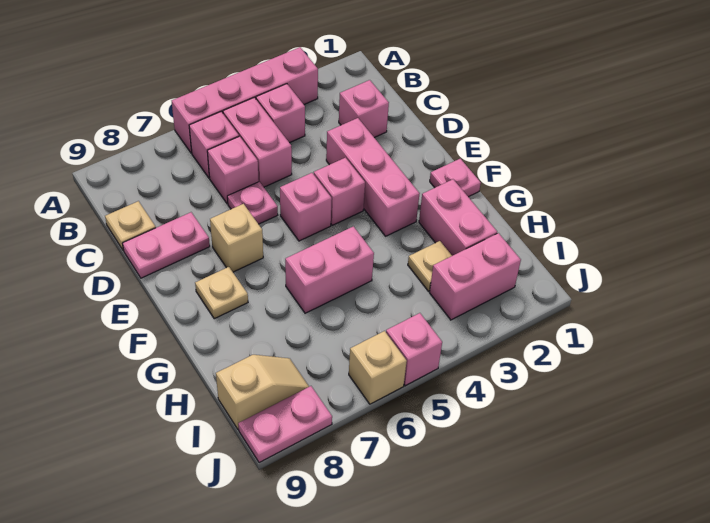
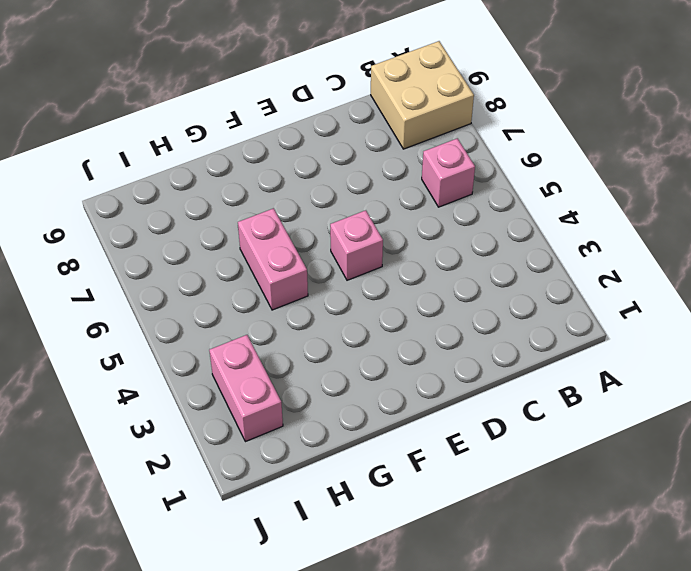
tan 2x2 brick [371,41,474,149] -> none
none -> pink 1x4 brick [172,47,318,153]
none -> pink 1x1 brick [256,84,305,143]
none -> pink 1x2 brick [223,98,292,187]

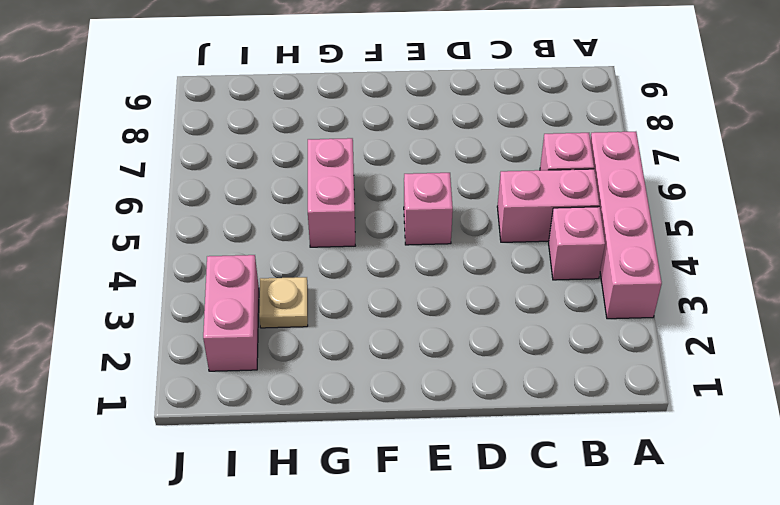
none -> pink 1x1 brick [339,80,389,138]
none -> pink 1x1 brick [207,136,259,204]
none -> tan 1x1 plate [105,201,156,251]

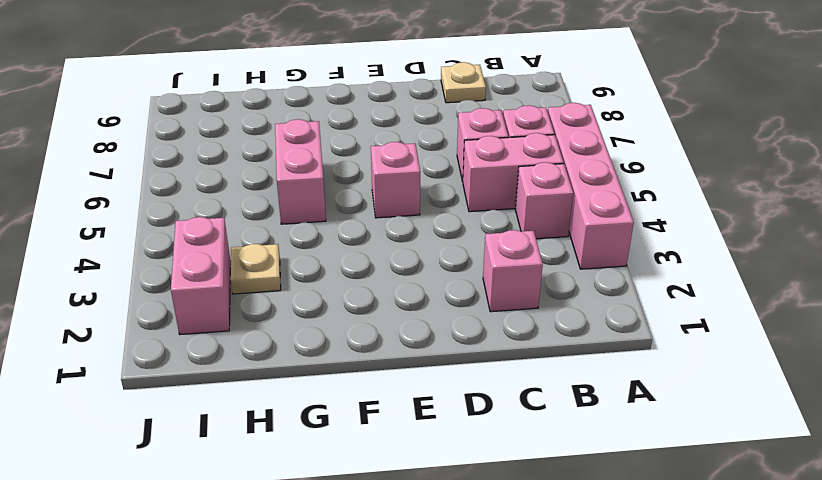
none -> pink 1x3 brick [326,118,420,236]
none -> pink 1x1 plate [227,182,278,224]
none -> pink 1x2 plate [123,212,210,278]

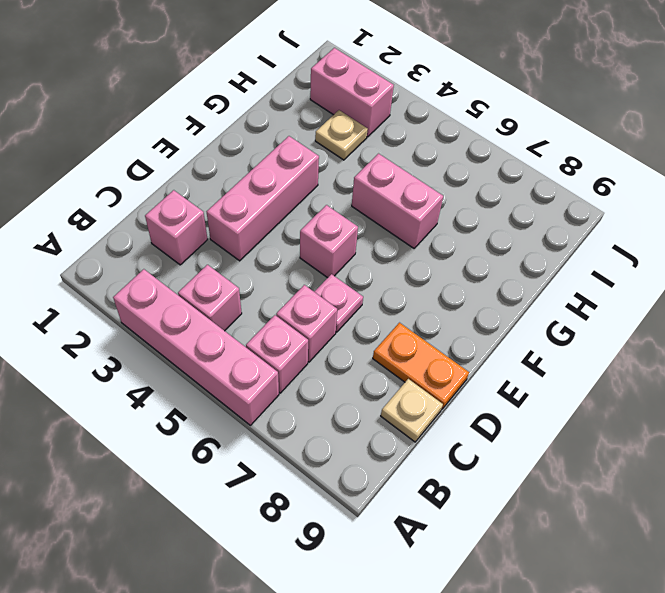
orange 1x2 plate [373,323,469,409] -> pink 1x2 plate [123,212,210,278]
none -> pink 1x2 brick [223,98,292,187]
none -> pink 1x1 brick [314,158,365,225]
none -> tan 1x1 brick [210,204,263,272]

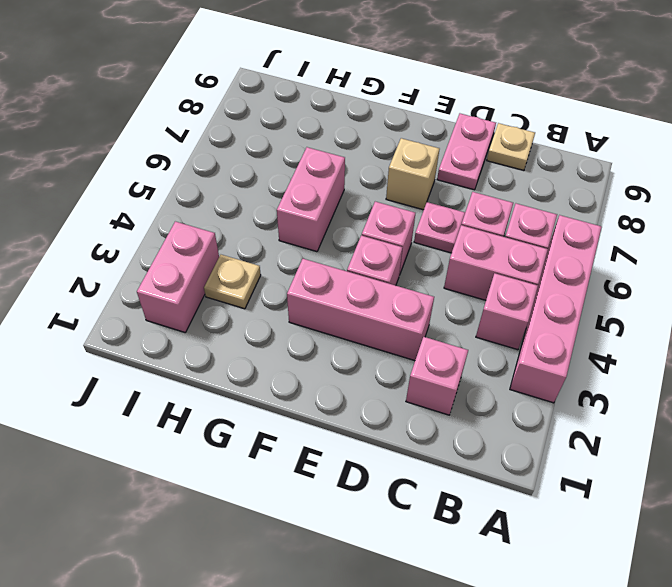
none -> pink 1x1 plate [430,159,481,197]
none -> tan 1x1 plate [195,267,248,319]
none -> pink 1x2 brick [419,179,497,256]

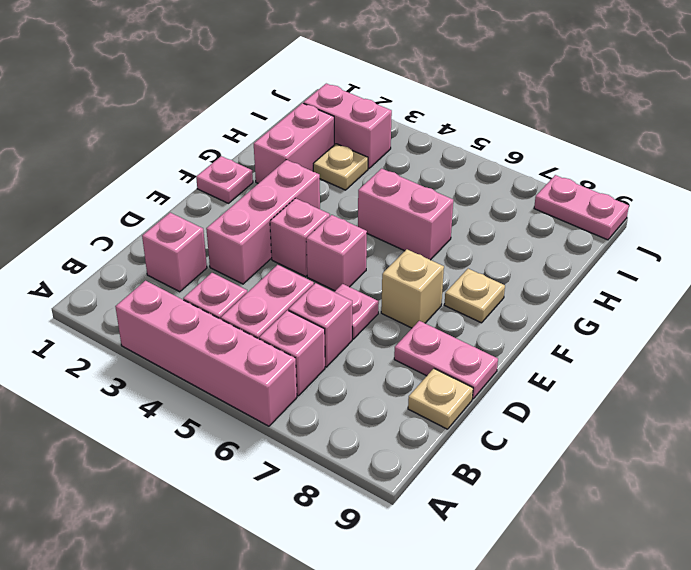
none -> tan 1x2 slope [216,355,309,429]
none -> pink 1x1 brick [386,313,442,386]
none -> tan 1x1 brick [349,331,407,404]

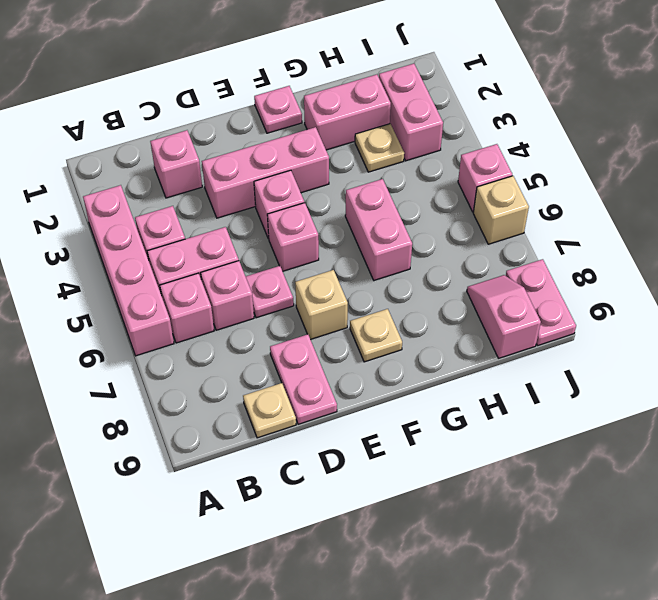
pink 1x2 slope [467,275,541,358] -> tan 1x2 slope [216,355,309,429]

